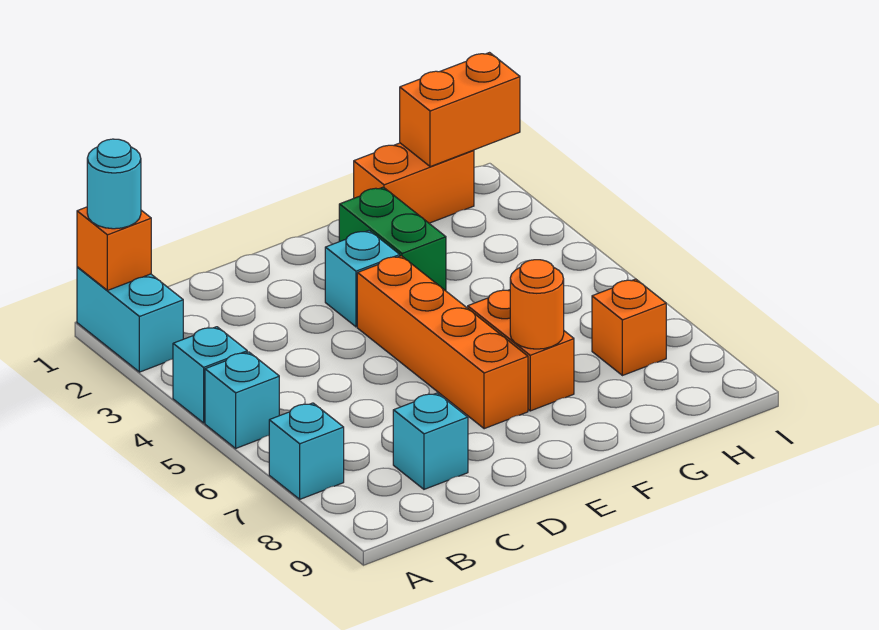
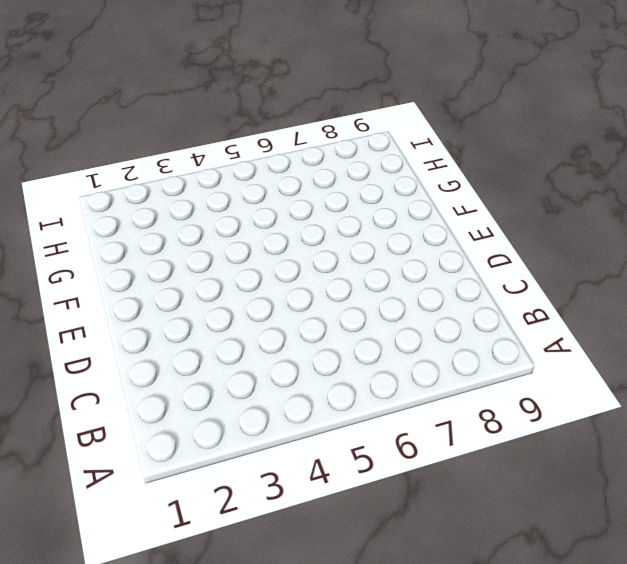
none -> cyan 1x2 brick [77,267,183,372]
none -> cyan 1x1 brick [173,327,247,423]
none -> cyan 1x1 brick [205,352,279,448]

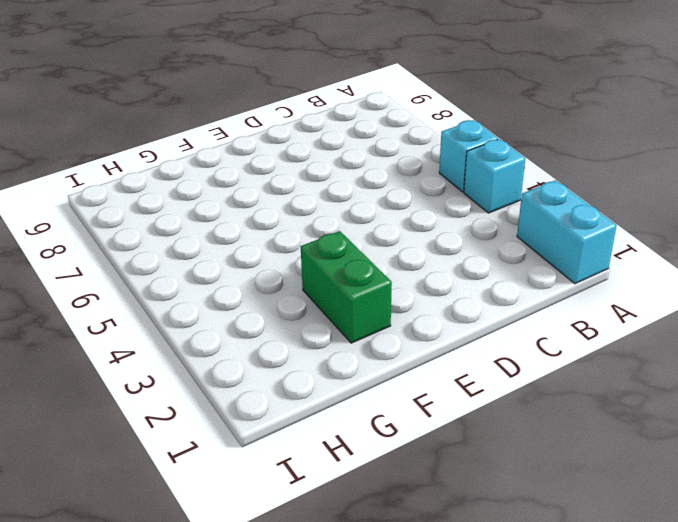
none -> cyan 1x1 brick [269,403,344,499]
none -> cyan 1x1 brick [393,393,468,489]
none -> cyan 1x1 brick [325,230,400,327]

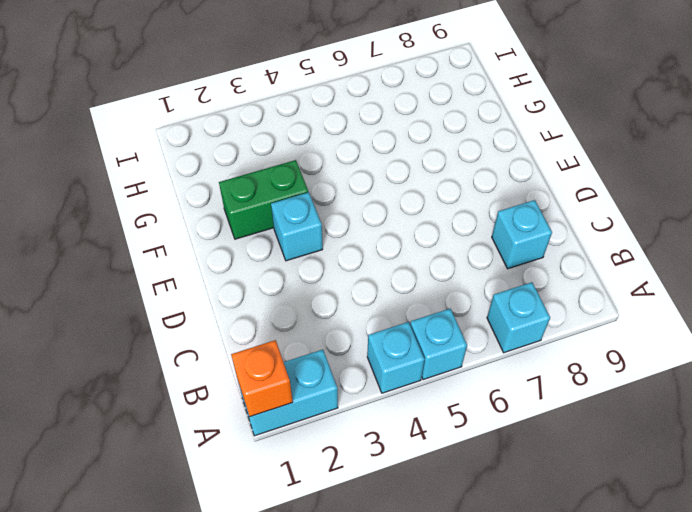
none -> orange 1x4 brick [357,256,528,429]
none -> orange 1x2 brick [468,290,574,411]
none -> orange 1x2 brick [354,143,474,223]

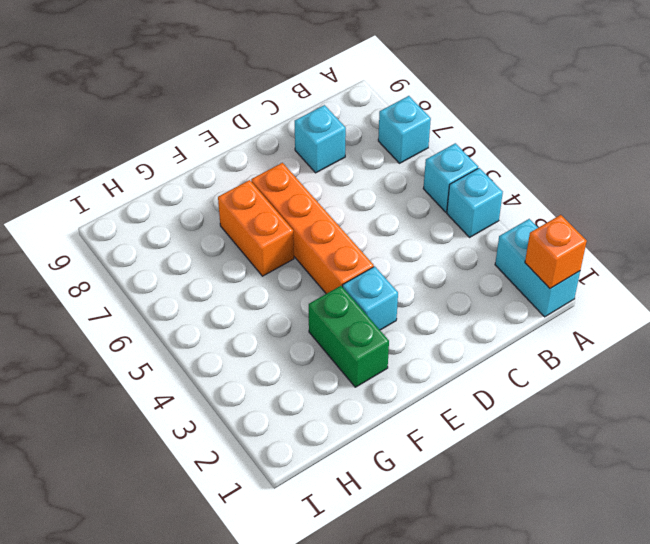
none -> orange 1x2 brick [354,143,474,223]
none -> orange 1x1 brick [592,279,666,376]
none -> orange 1x1 round brick [510,260,564,349]

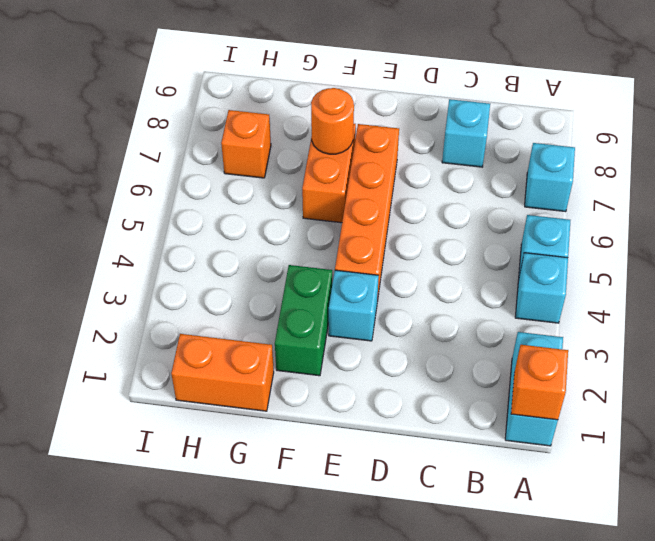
none -> orange 1x2 brick [400,53,520,167]
none -> cyan 1x1 round brick [87,139,141,229]

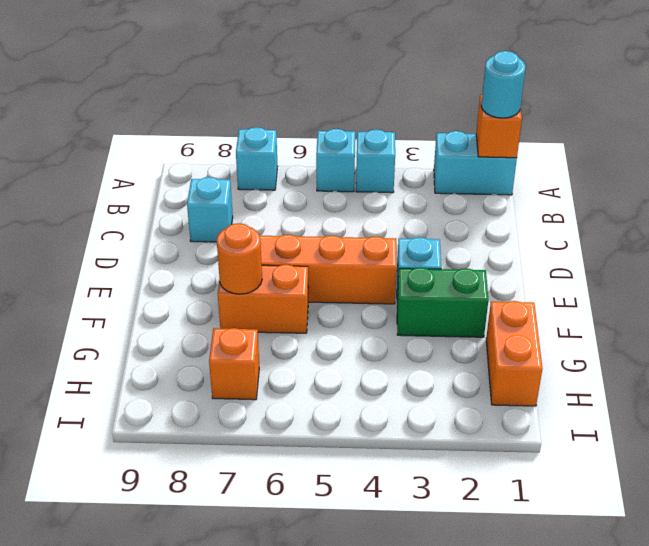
none -> orange 1x2 brick [400,53,520,167]

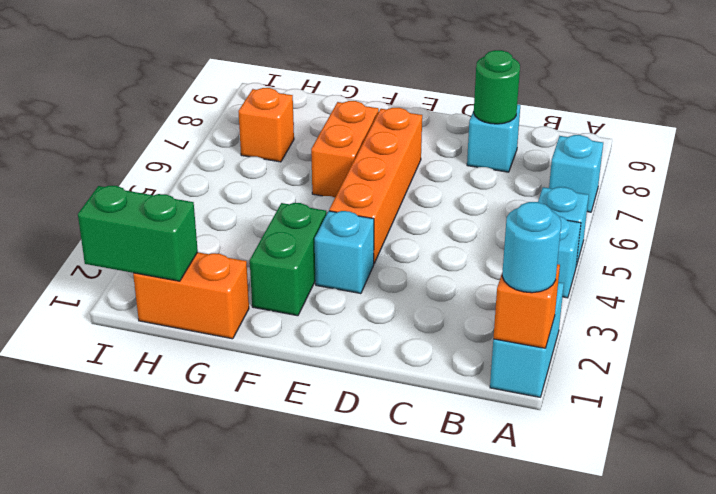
green 1x1 round brick [474,50,520,124] -> none
green 1x2 brick [78,186,198,281] -> orange 1x2 brick [400,53,520,167]
none -> orange 1x1 round brick [510,260,564,349]

